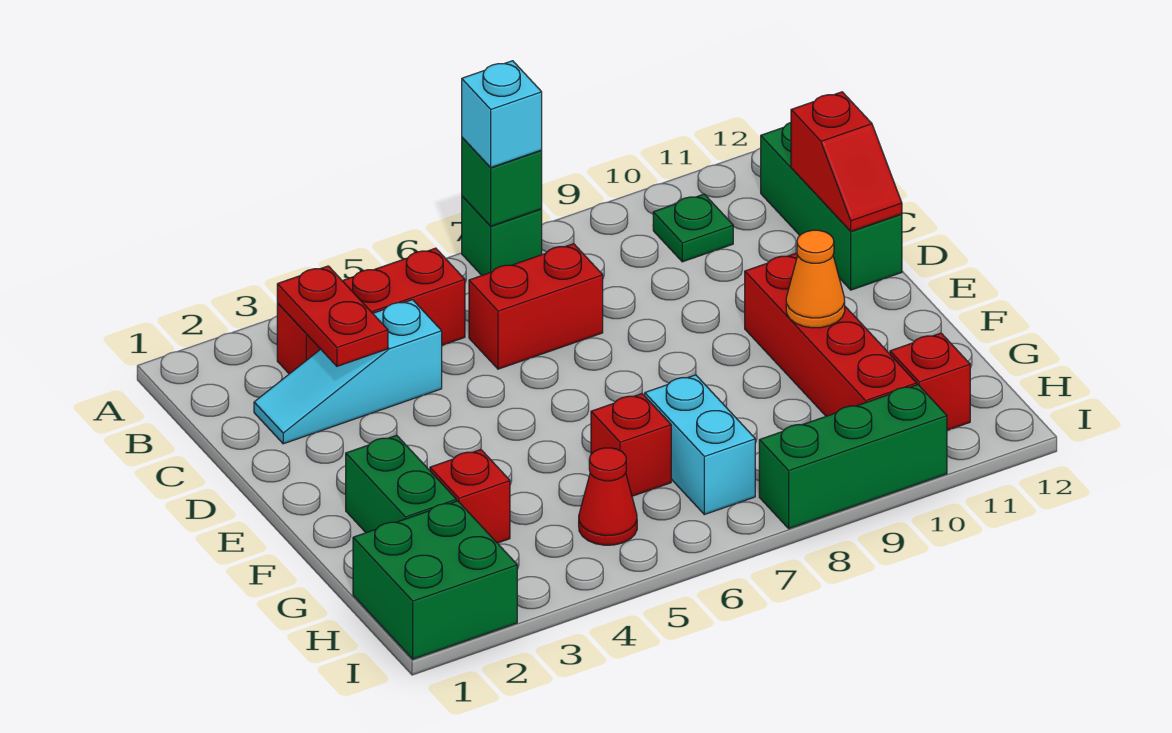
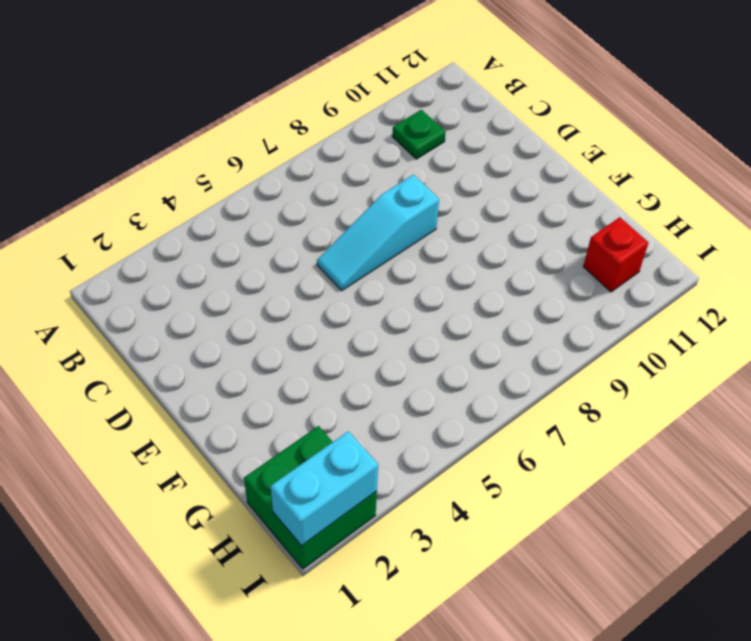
cyan 1x3 slope [317,175,439,291] -> cyan 1x3 slope moved to [254,300,442,444]
cyan 1x2 brick [271,431,378,546] -> cyan 1x2 brick turned to [645,375,755,515]
none -> green 1x1 brick [462,196,542,275]
none -> red 1x3 brick [277,248,465,374]
none -> green 1x3 brick [761,122,902,290]

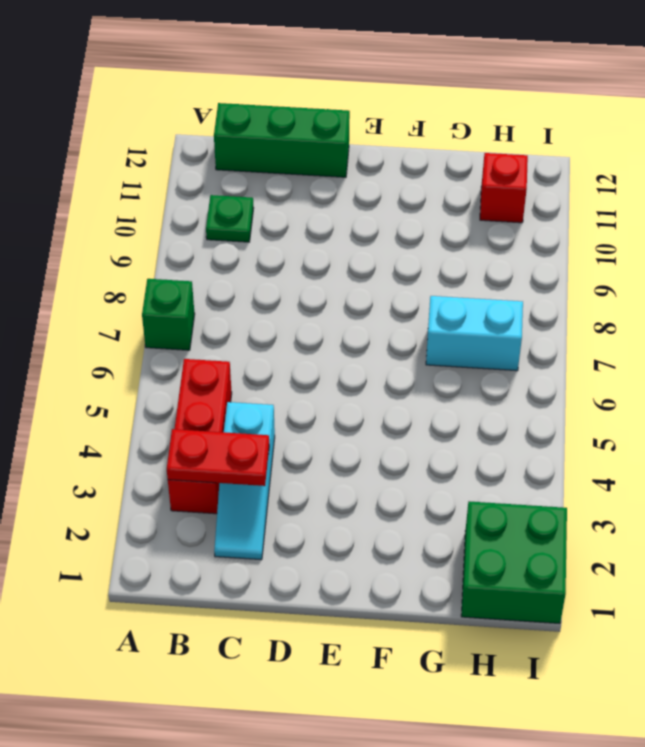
none -> red 1x2 brick [469,244,603,369]
none -> red 1x4 brick [745,253,917,416]
none -> green 1x2 brick [346,435,456,533]

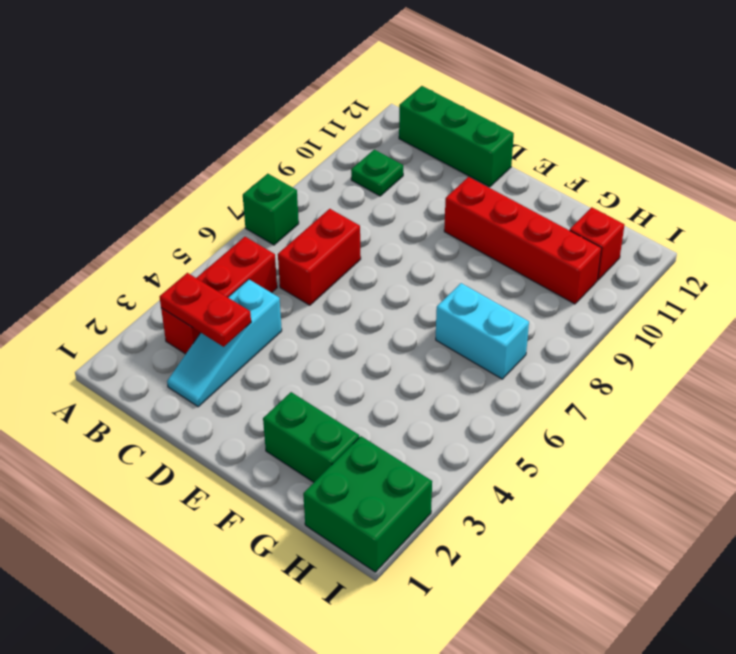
none -> red 1x1 brick [430,450,510,543]
none -> red 1x1 brick [591,394,671,496]
none -> red 1x1 cone [579,448,637,545]

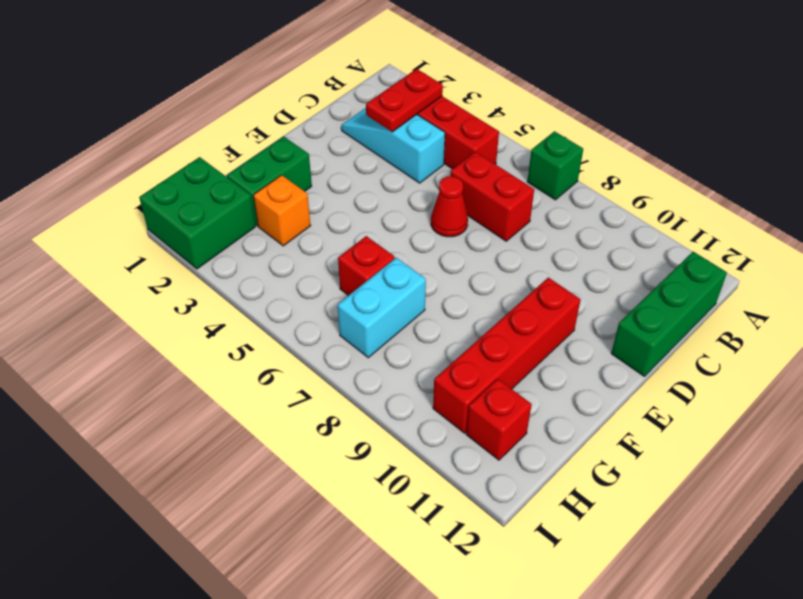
red 1x1 cone [431,176,468,237] -> red 1x1 cone moved to [579,448,637,545]
orange 1x1 brick [253,175,311,246] -> red 1x1 brick [430,450,510,543]
none -> green 1x1 plate [653,194,733,262]
none -> green 1x3 brick [759,385,947,529]
none -> green 1x1 brick [462,138,542,226]

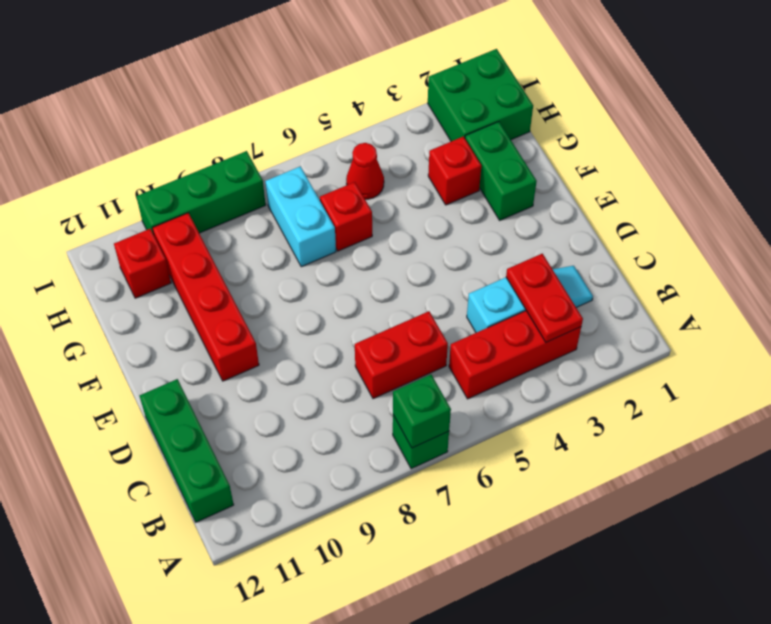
none -> green 1x1 plate [653,194,733,262]
none -> red 1x2 slope [791,92,902,231]
none -> orange 1x1 cone [786,230,845,328]

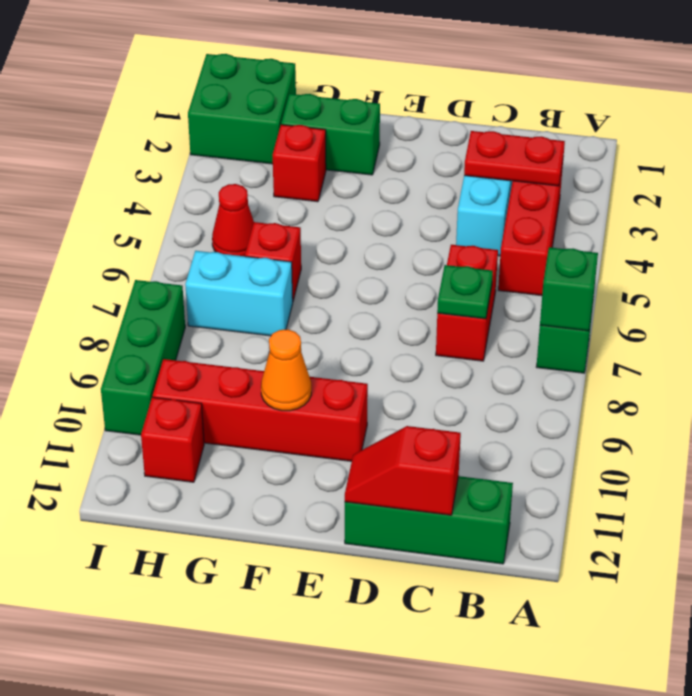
green 1x1 plate [437,265,493,319] -> green 1x1 plate moved to [653,194,733,262]
none -> cyan 1x1 brick [462,61,542,168]

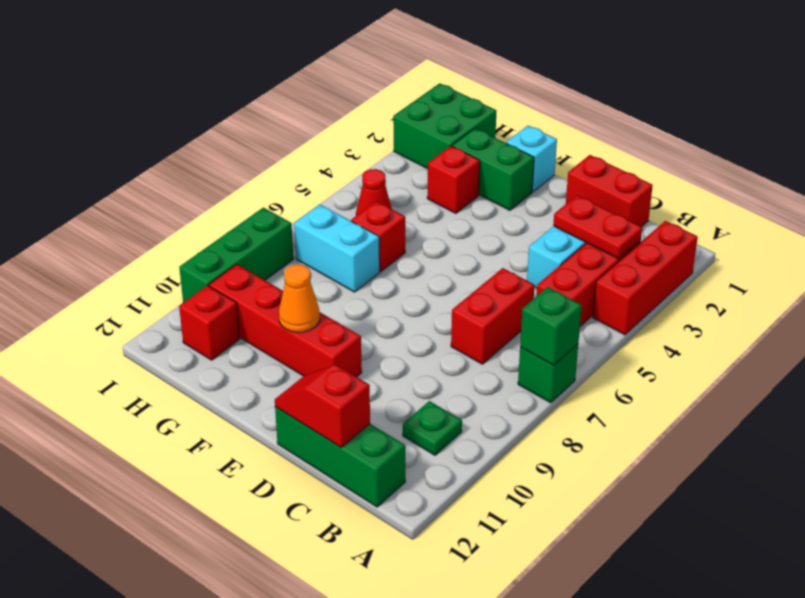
red 1x3 brick [593,221,698,335] -> none
red 1x2 brick [566,155,653,227] -> none
cyan 1x1 brick [506,126,557,192] -> cyan 1x1 brick moved to [462,61,542,168]

